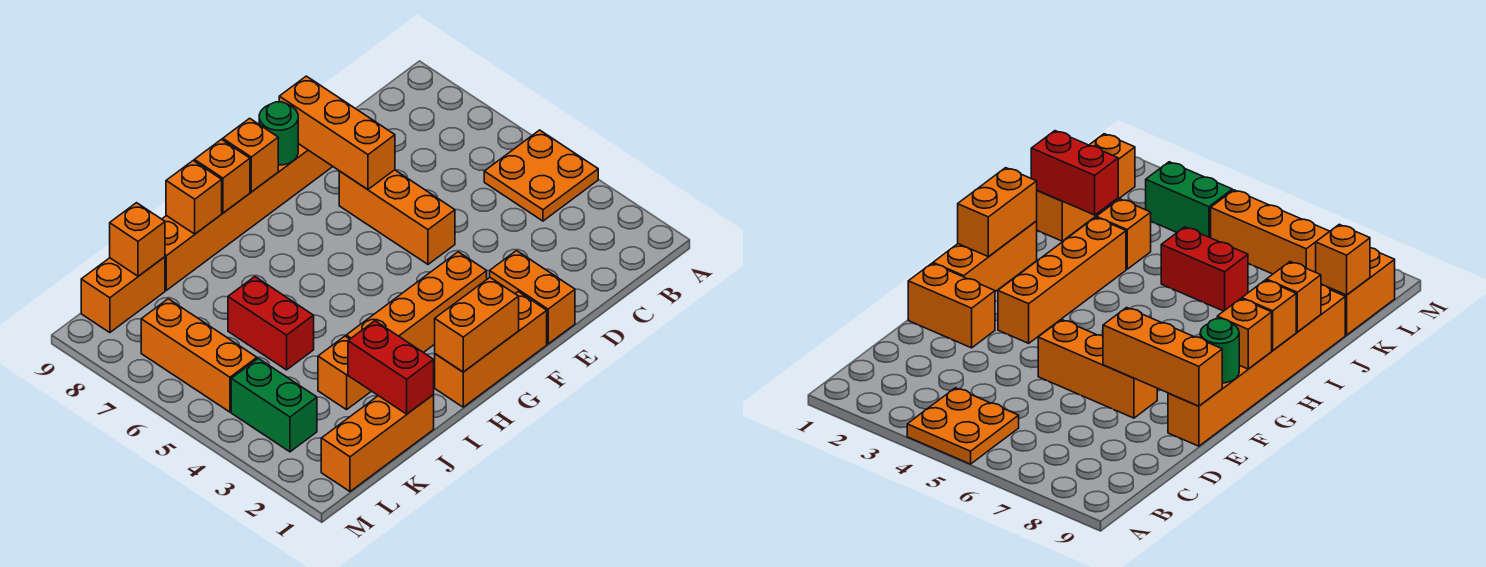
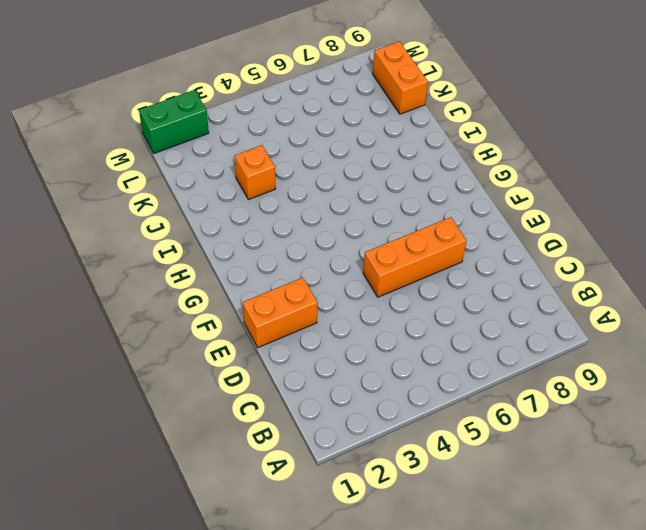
green 1x2 brick [139,90,209,153] -> green 1x2 brick moved to [231,358,317,452]
none -> orange 2x2 plate [484,130,598,221]
none -> orange 1x6 brick [162,144,333,290]
none -> orange 1x3 brick [435,292,547,407]

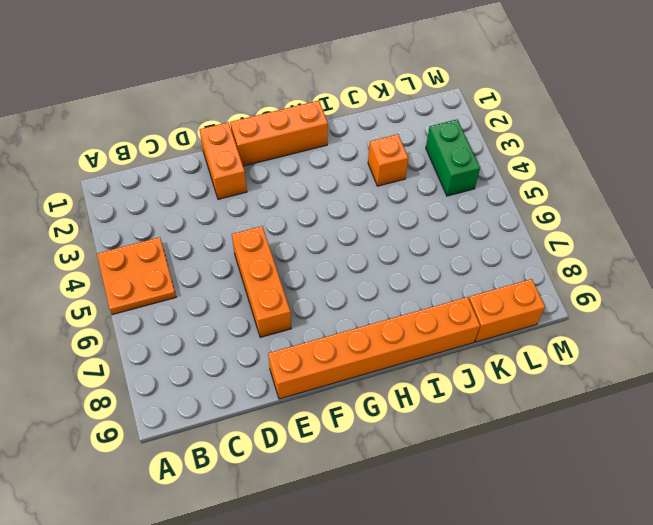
none -> orange 1x4 brick [346,252,487,353]
none -> orange 1x3 brick [321,395,434,491]
none -> red 1x2 brick [228,277,314,370]

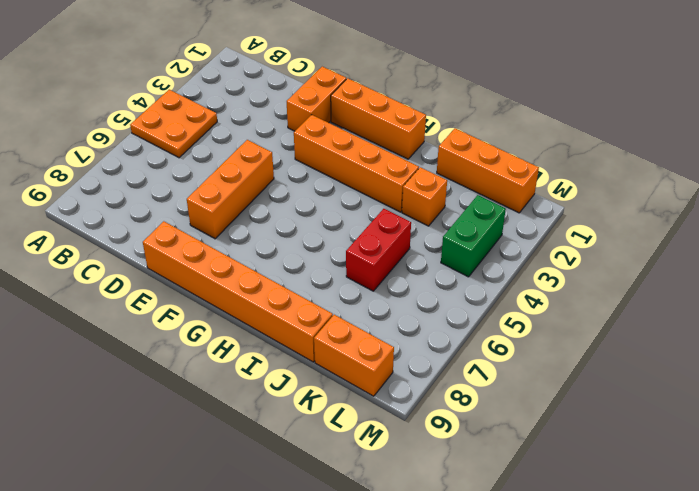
none -> orange 1x3 brick [141,299,257,412]
none -> orange 1x3 brick [279,76,395,189]
none -> green 1x1 round brick [259,102,298,165]

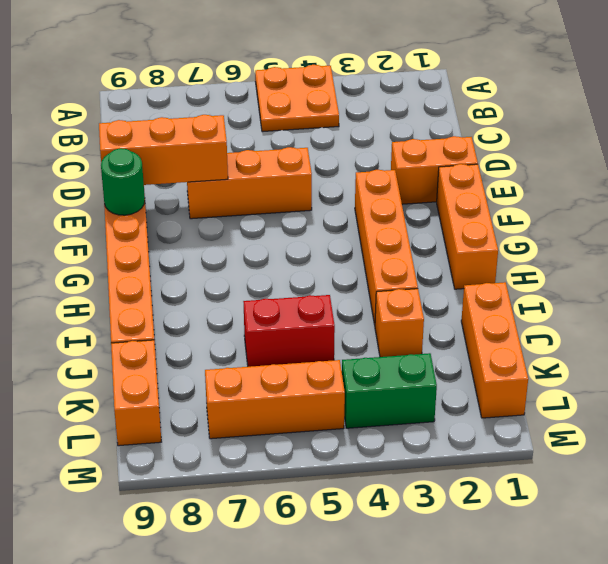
none -> orange 1x2 brick [435,278,519,372]
none -> orange 1x1 brick [223,118,278,192]
none -> orange 1x1 brick [194,139,250,213]

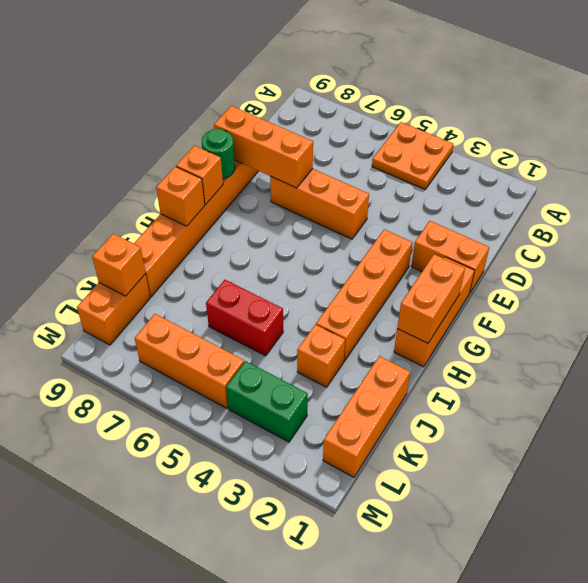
none -> orange 1x1 brick [166,161,222,234]
none -> red 1x2 brick [348,321,434,414]

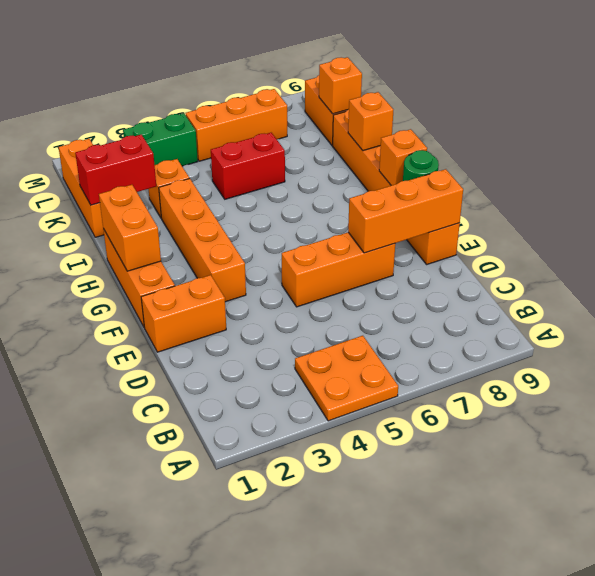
none -> orange 1x1 brick [194,139,250,213]

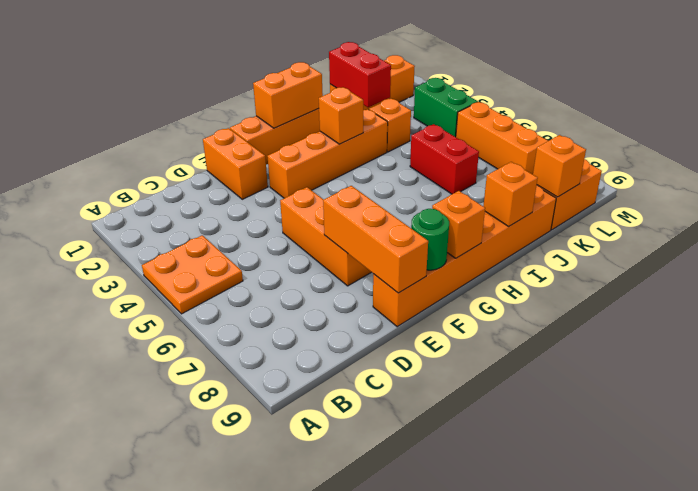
orange 1x1 brick [319,87,363,144] -> orange 1x1 brick moved to [194,139,250,213]

